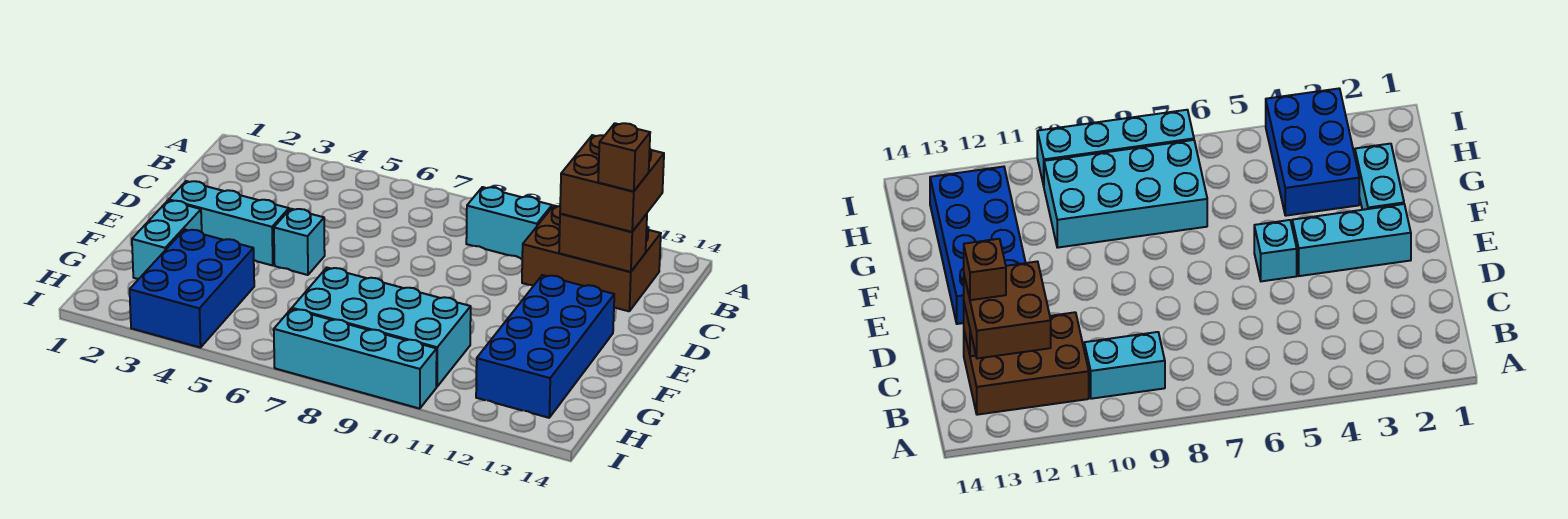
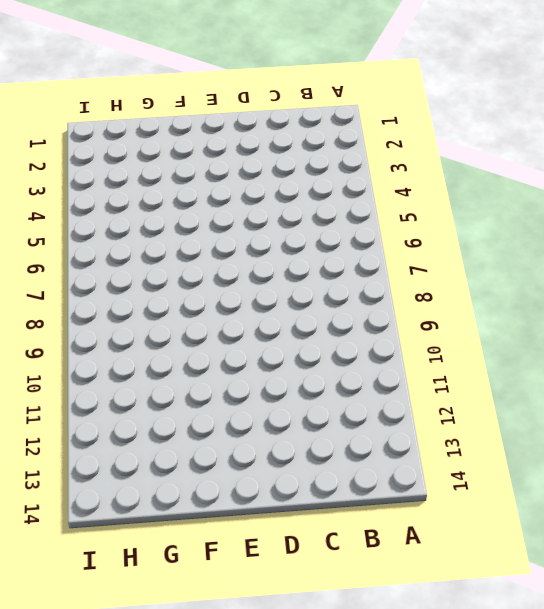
none -> cyan 1x2 brick [466,187,552,259]
none -> brown 2x3 brick [522,206,661,311]
none -> cyan 1x3 brick [169,181,289,266]

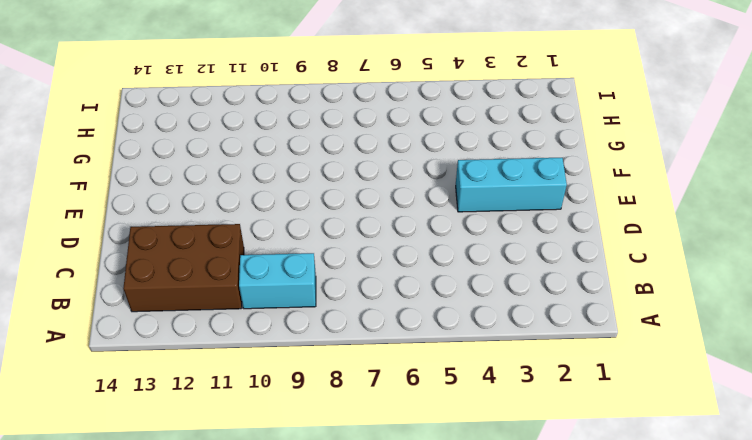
none -> cyan 1x1 brick [274,209,325,275]
none -> blue 2x4 brick [476,275,614,418]
none -> cyan 1x2 brick [132,200,202,279]

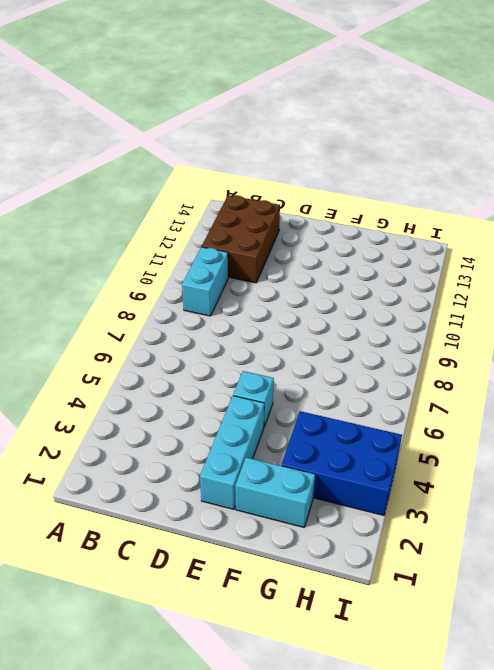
none -> blue 2x4 brick [476,275,614,418]
none -> cyan 2x4 brick [292,268,471,387]
none -> cyan 1x4 brick [274,309,437,409]

